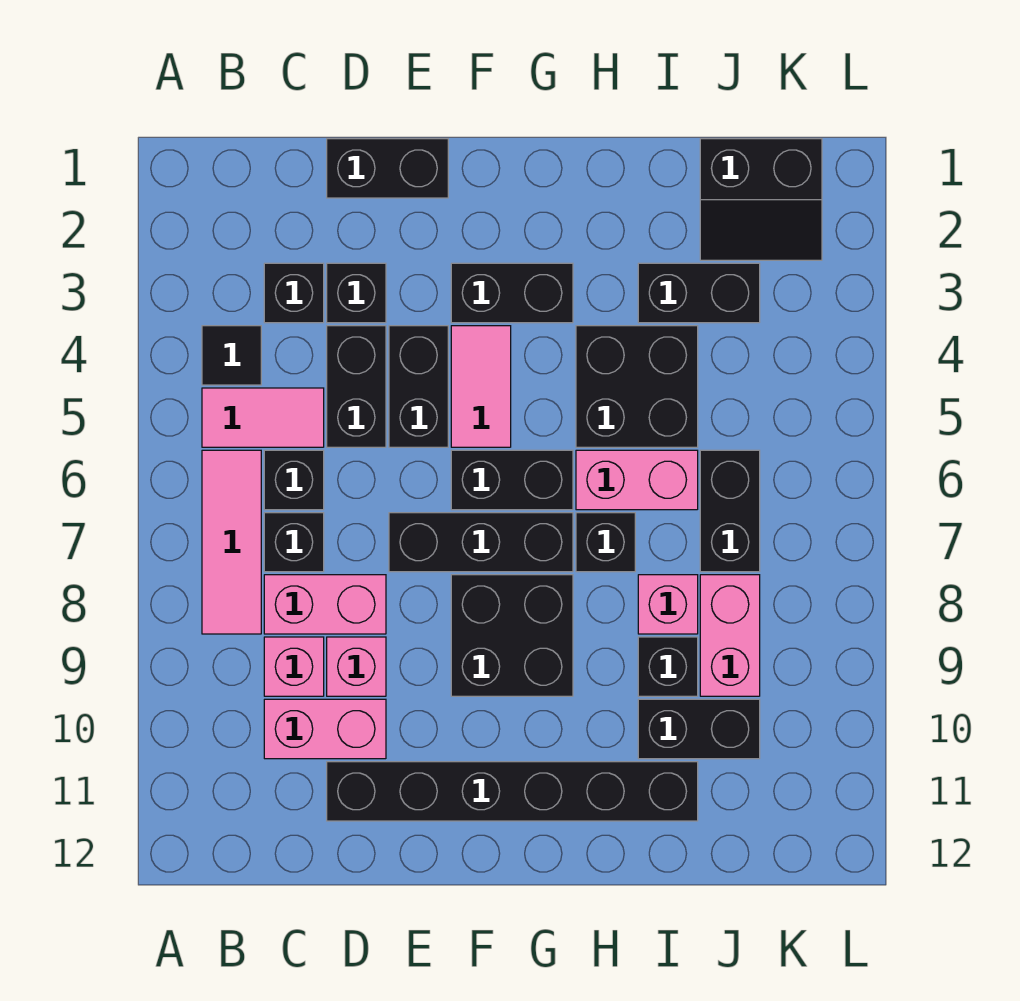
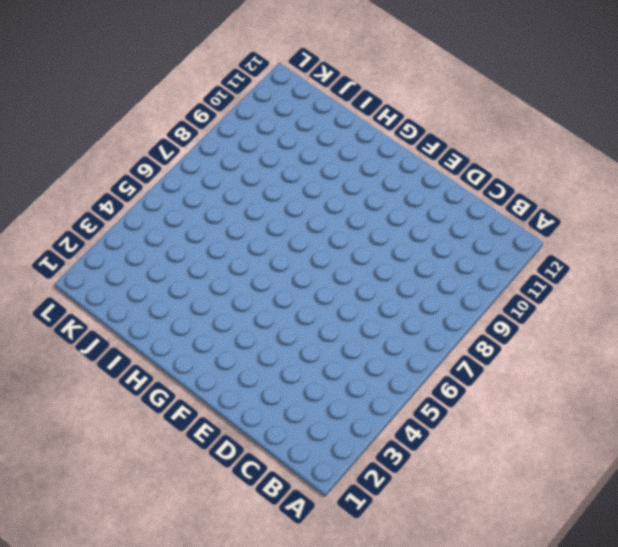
none -> black 1x1 tile [202,326,261,385]
none -> pink 1x2 tile [202,388,324,447]
none -> pink 1x3 tile [202,450,261,634]
none -> black 1x1 brick [264,263,324,323]

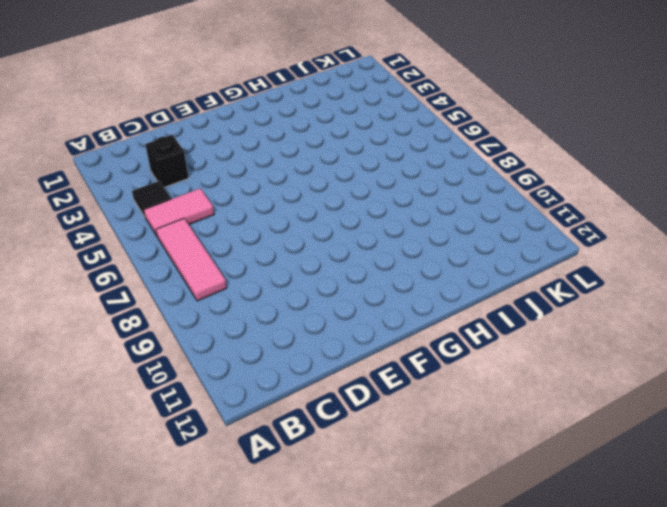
none -> black 1x1 brick [264,450,324,510]
none -> black 1x1 brick [264,513,324,572]
none -> pink 1x2 brick [264,575,386,634]
none -> pink 1x1 brick [264,637,324,696]

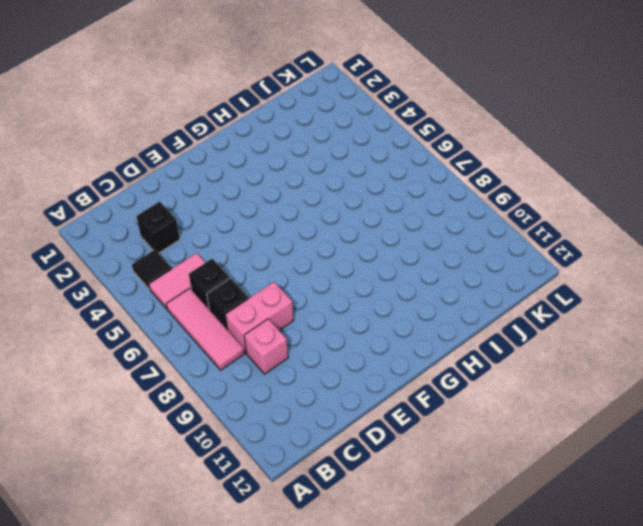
none -> pink 1x2 brick [264,699,386,759]
none -> black 1x2 brick [327,139,448,198]
none -> black 1x1 brick [327,263,386,323]
none -> black 1x2 brick [327,326,386,447]

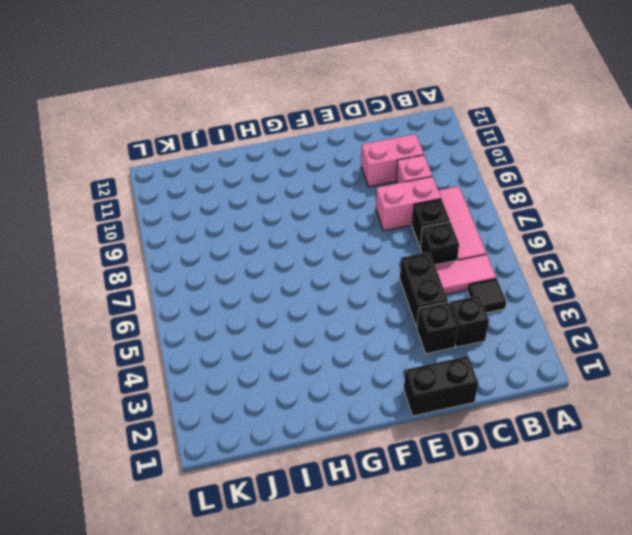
none -> pink 1x1 brick [327,637,386,696]
none -> black 1x6 brick [327,762,698,821]
none -> black 1x2 brick [389,326,448,447]
none -> black 1x3 brick [389,513,573,572]

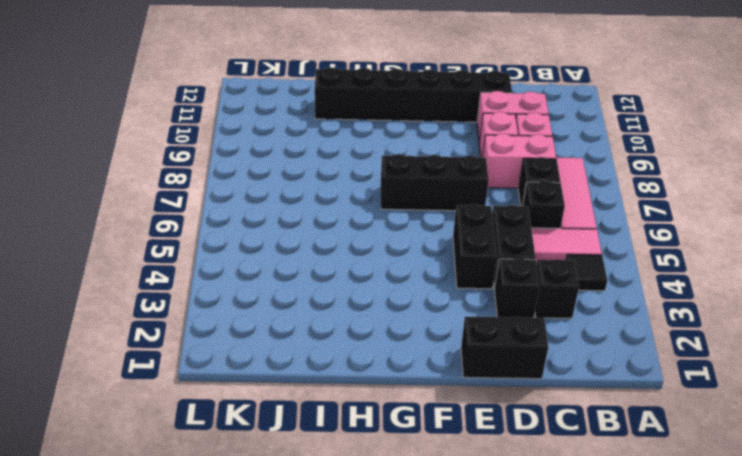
none -> black 1x2 brick [451,263,573,323]
none -> pink 1x2 tile [451,326,511,447]
none -> black 1x2 brick [451,450,573,510]
none -> black 2x2 brick [451,575,573,696]

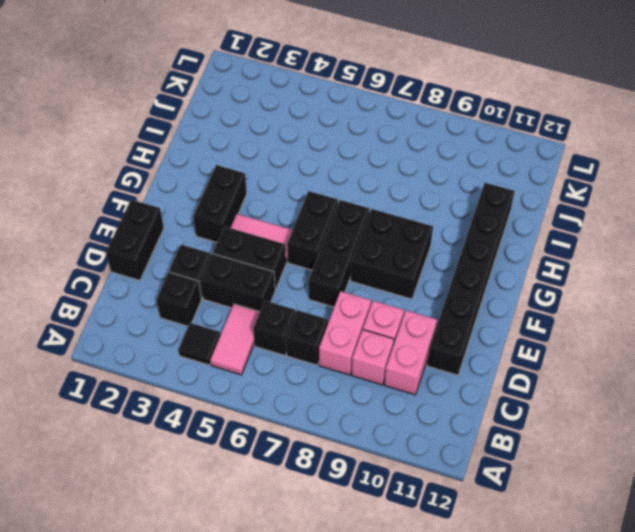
none -> pink 1x3 tile [202,450,261,634]
none -> black 2x2 brick [576,326,698,447]
none -> pink 1x2 brick [576,450,698,510]
none -> black 1x1 brick [576,513,635,572]

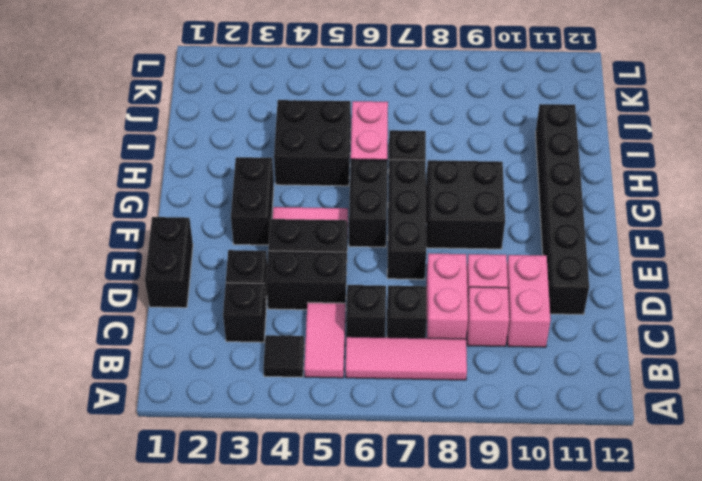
none -> black 1x2 brick [638,263,760,323]
none -> pink 1x1 brick [638,575,698,634]
none -> black 1x1 brick [638,637,698,696]
none -> black 1x2 brick [638,699,760,759]

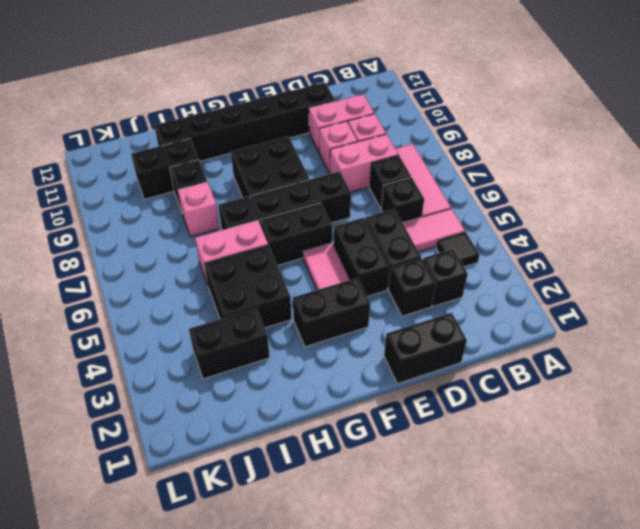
none -> black 2x2 slope [700,139,822,260]
none -> black 1x2 brick [700,450,760,572]
none -> pink 1x2 brick [700,575,760,696]

